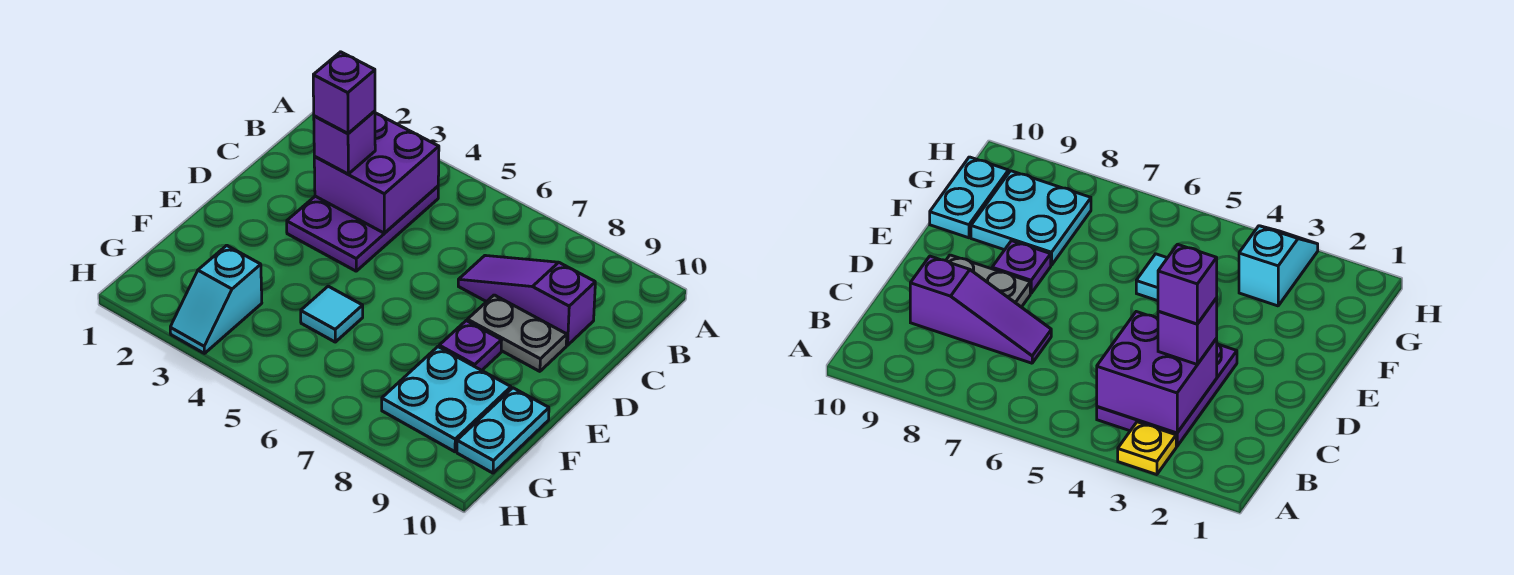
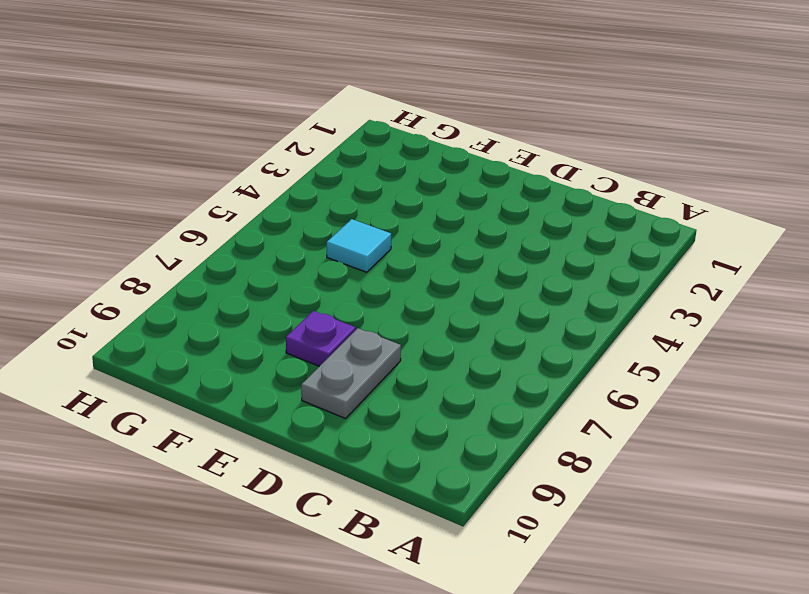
none -> yellow 1x1 plate [1118,422,1176,475]
none -> purple 2x3 plate [287,186,438,271]
none -> purple 1x3 slope [458,255,595,345]

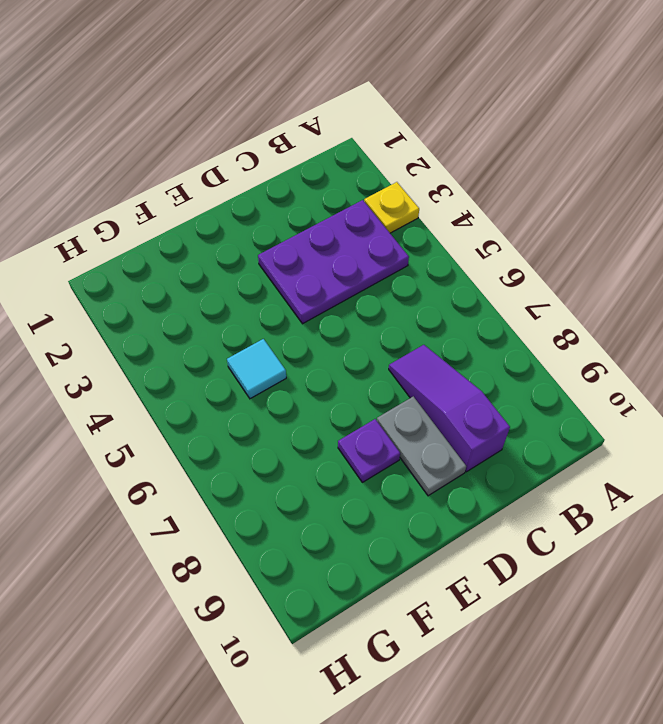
none -> cyan 2x2 plate [382,347,511,452]
none -> cyan 1x2 plate [457,388,549,473]
none -> cyan 1x2 slope [170,245,262,353]

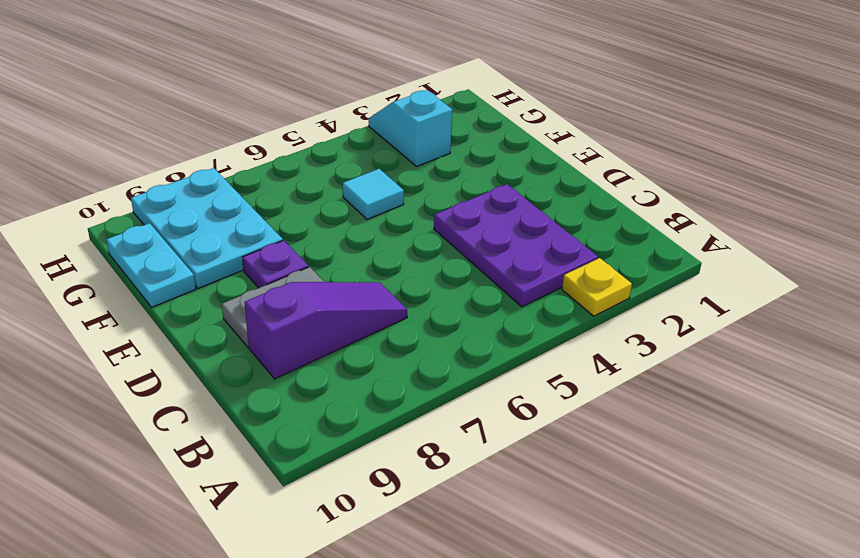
cyan 2x3 plate [131,168,283,288] -> cyan 2x2 plate [382,347,511,452]
none -> purple 2x2 brick [314,113,439,233]
none -> purple 1x1 brick [314,111,375,174]
none -> purple 1x1 brick [313,52,375,134]

